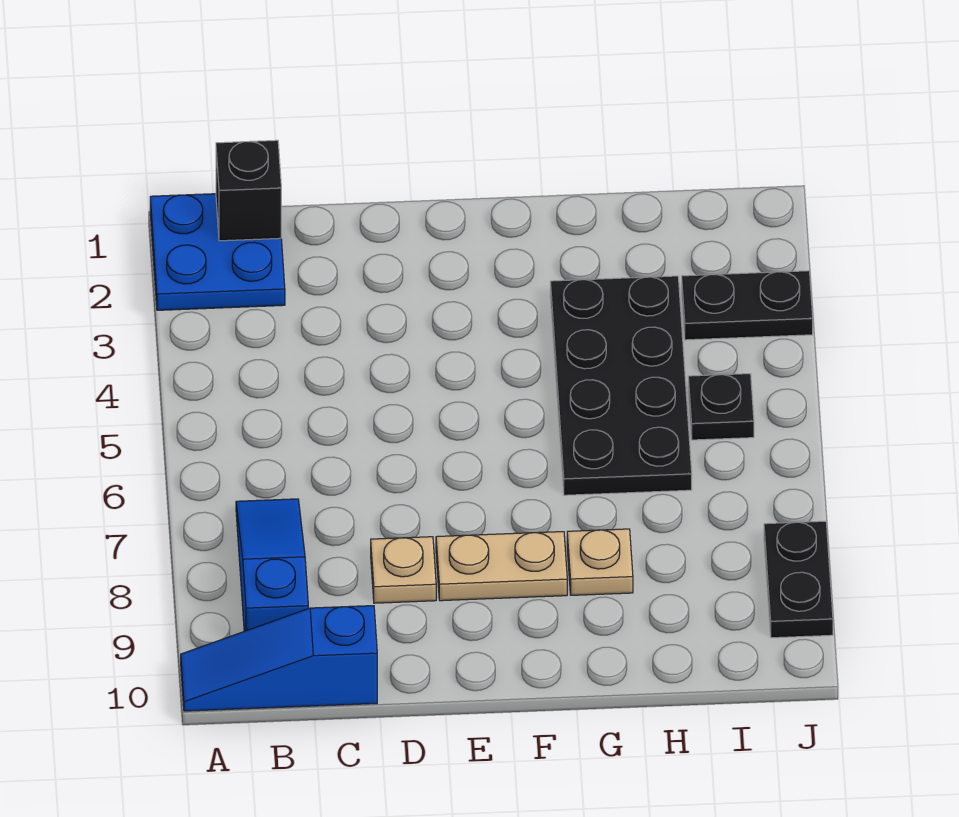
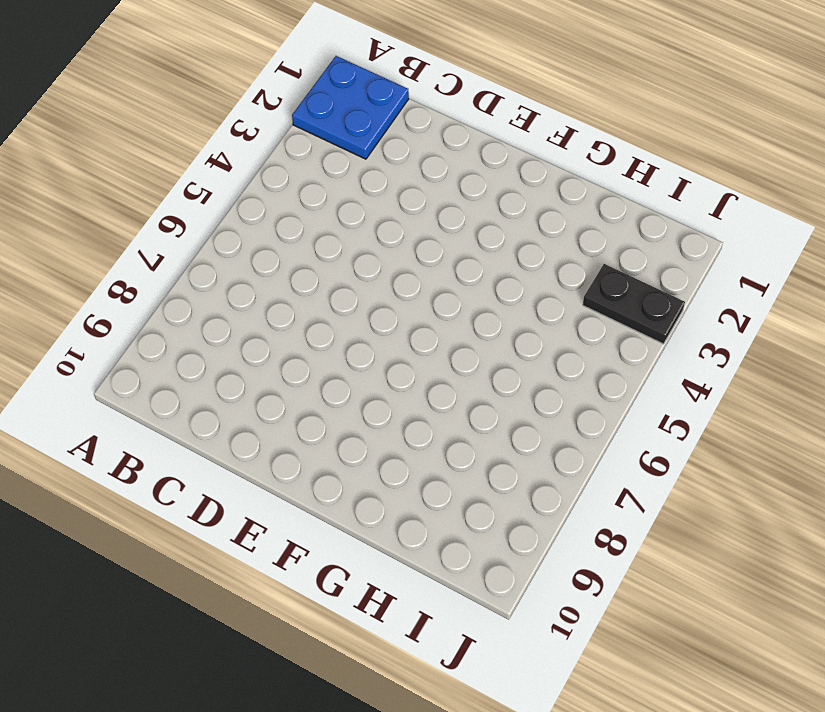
none -> blue 1x3 slope [181,606,377,711]
none -> blue 1x3 slope [236,499,308,631]

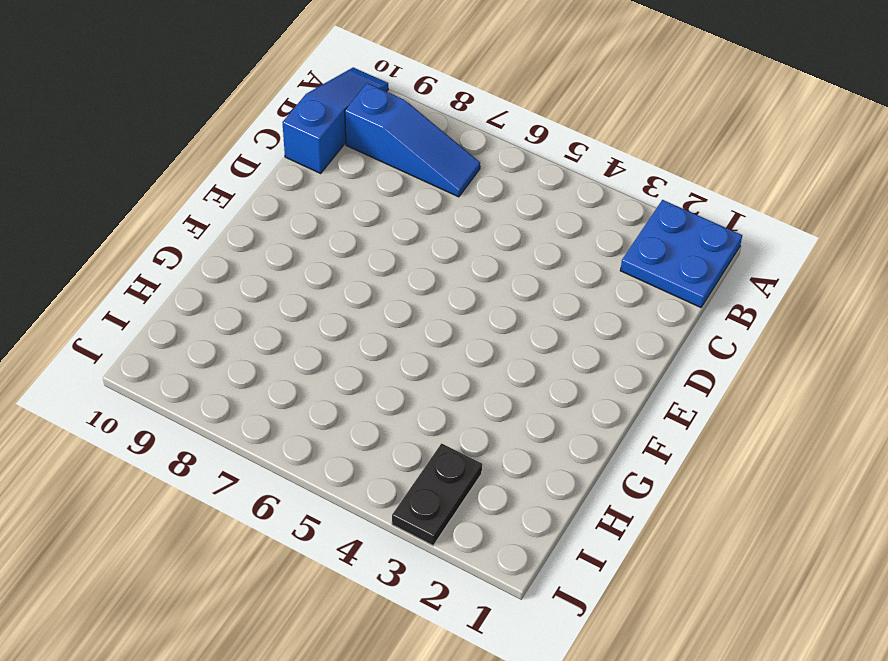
none -> tan 1x1 plate [371,537,436,603]
none -> tan 1x2 plate [436,532,567,601]

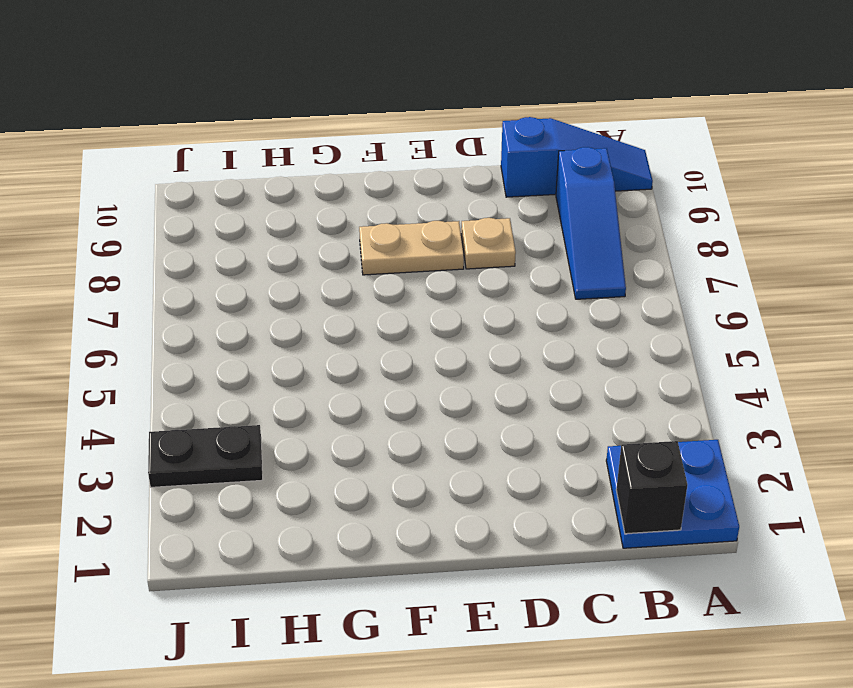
none -> black 2x4 plate [550,276,692,495]
none -> tan 1x1 plate [567,529,633,595]

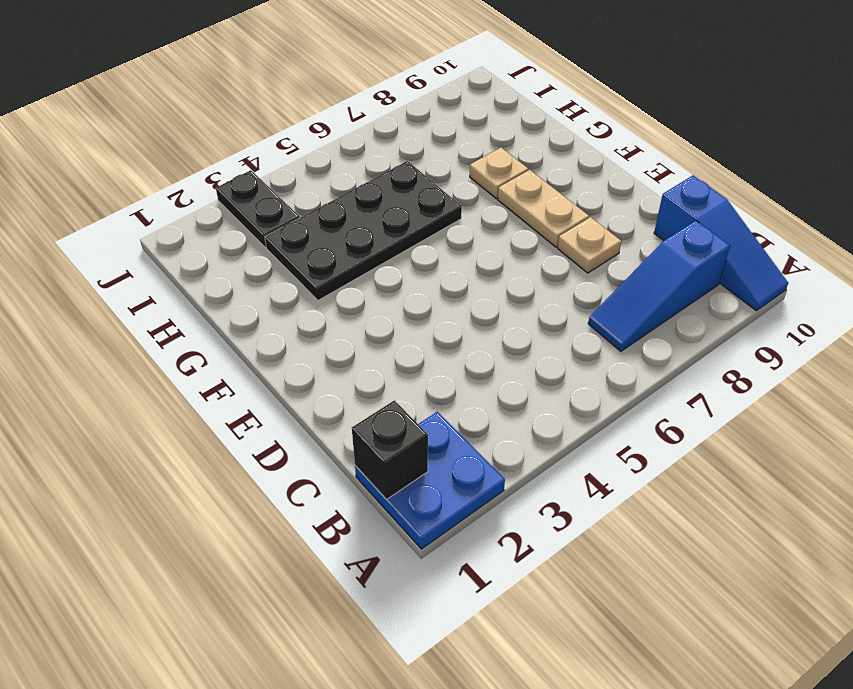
none -> black 1x1 plate [688,374,754,440]
none -> black 1x2 plate [764,521,833,638]

